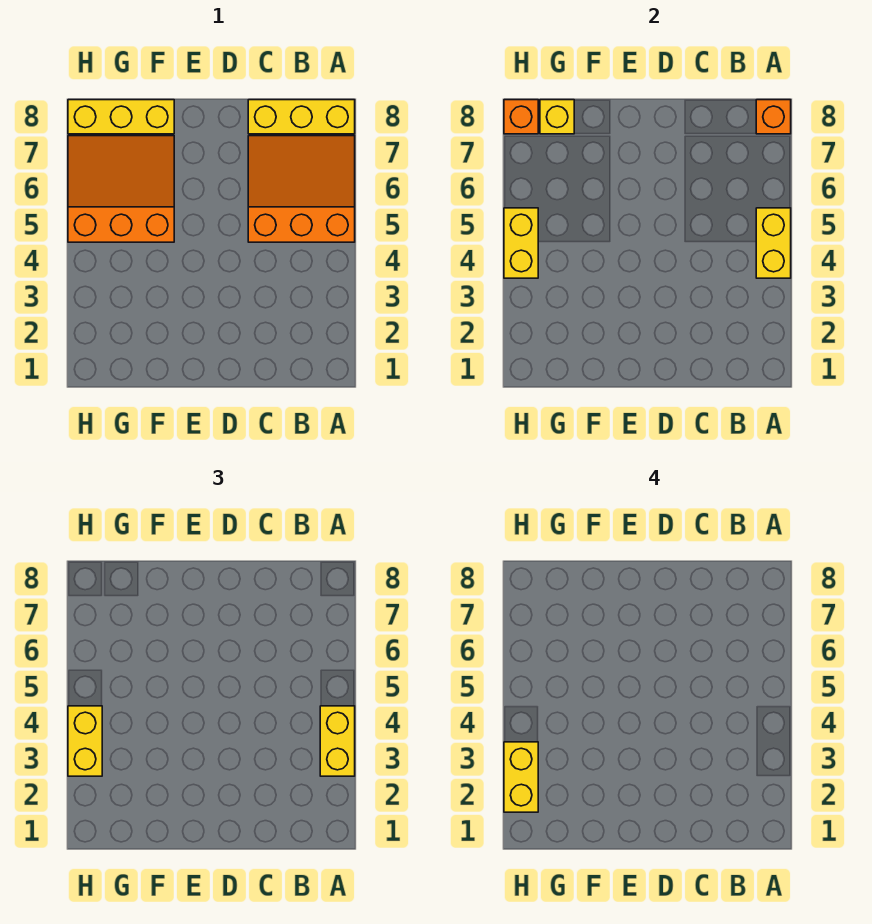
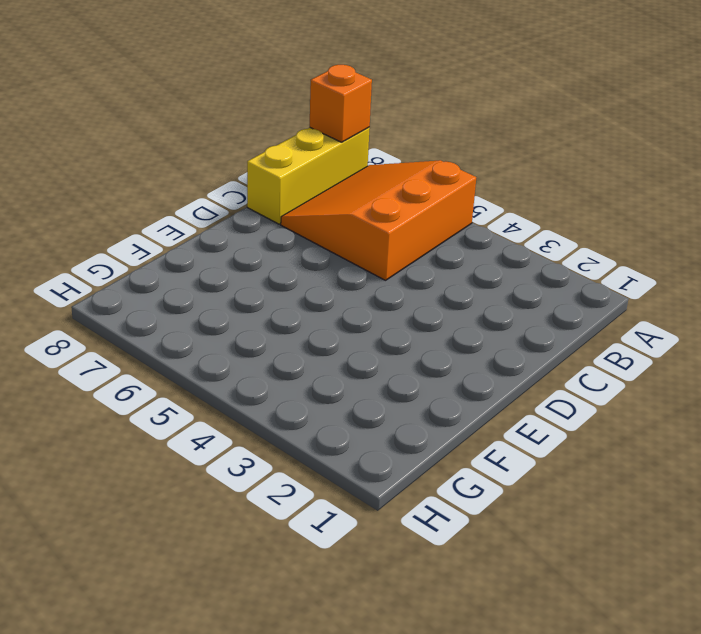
none -> orange 3x3 slope [68,136,174,242]
none -> yellow 1x3 brick [68,100,174,134]
none -> yellow 1x2 brick [756,208,791,278]

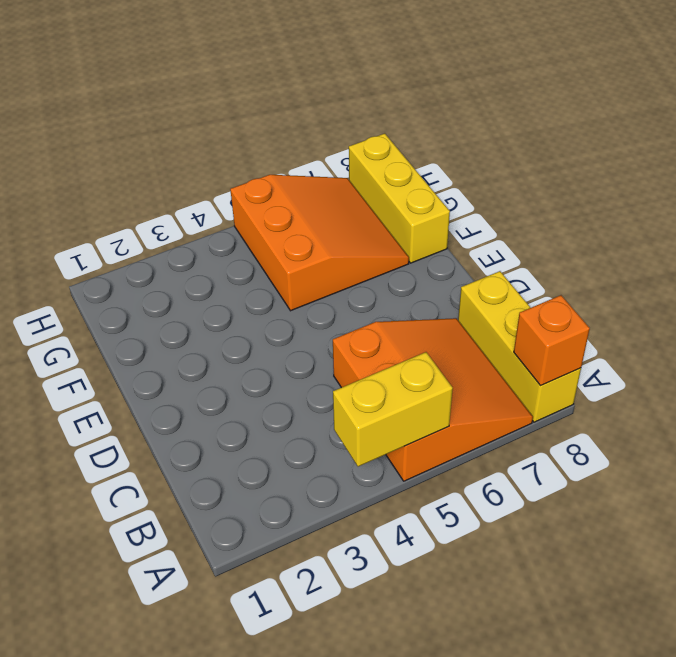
none -> yellow 1x1 brick [540,100,574,134]
none -> yellow 1x2 brick [504,208,538,278]
none -> orange 1x1 brick [504,100,538,134]

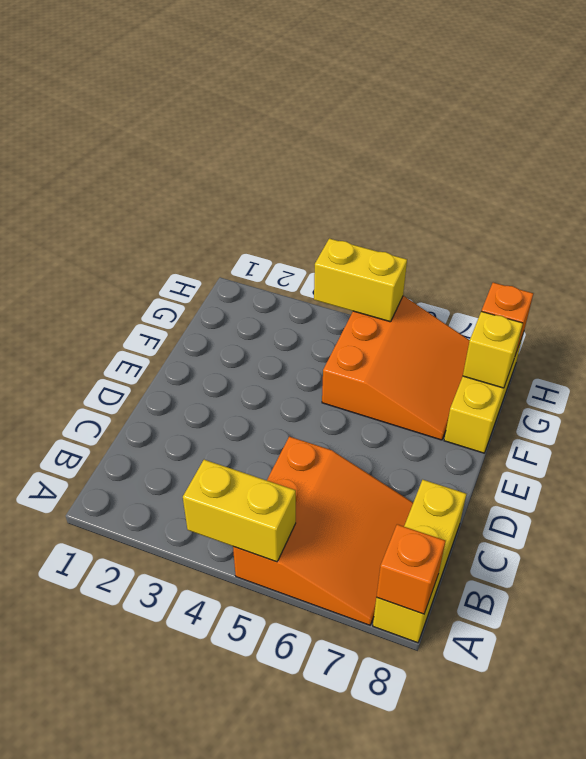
none -> yellow 1x2 brick [320,706,355,776]
none -> yellow 1x2 brick [68,706,102,776]
none -> yellow 1x2 brick [504,742,538,812]

